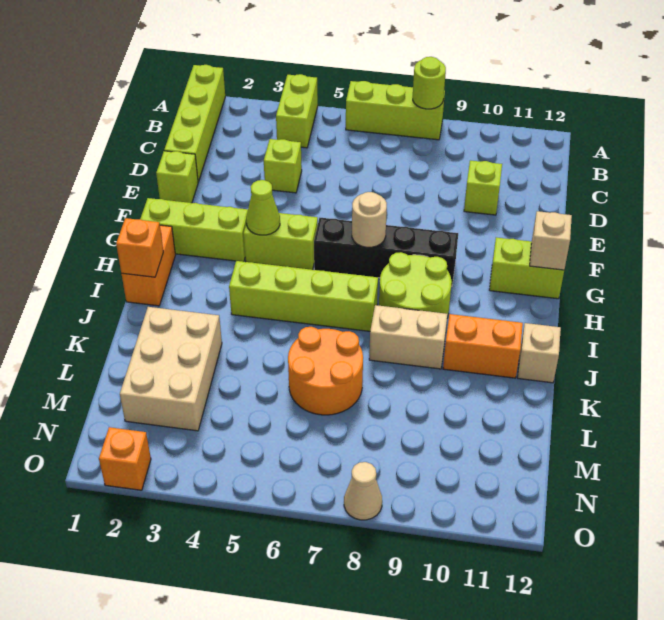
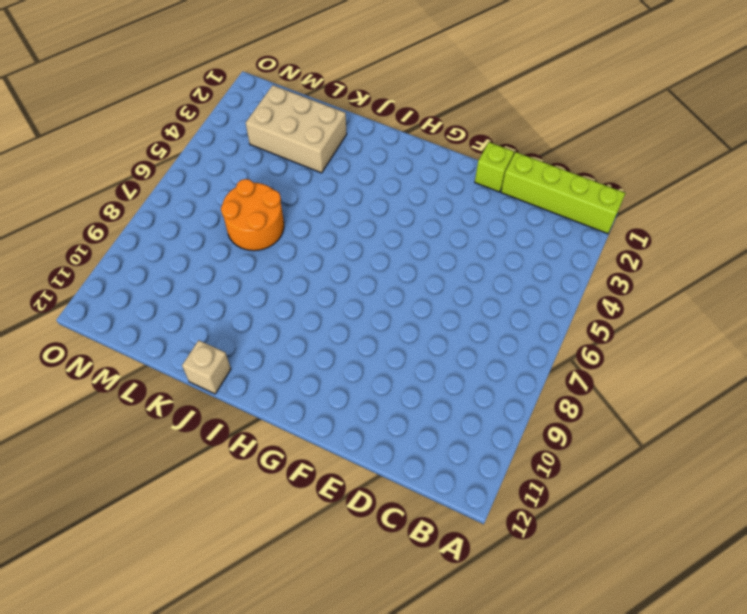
none -> lime 1x2 brick [276,74,318,148]
none -> lime 1x3 brick [346,81,445,140]
none -> lime 1x1 brick [264,139,302,193]

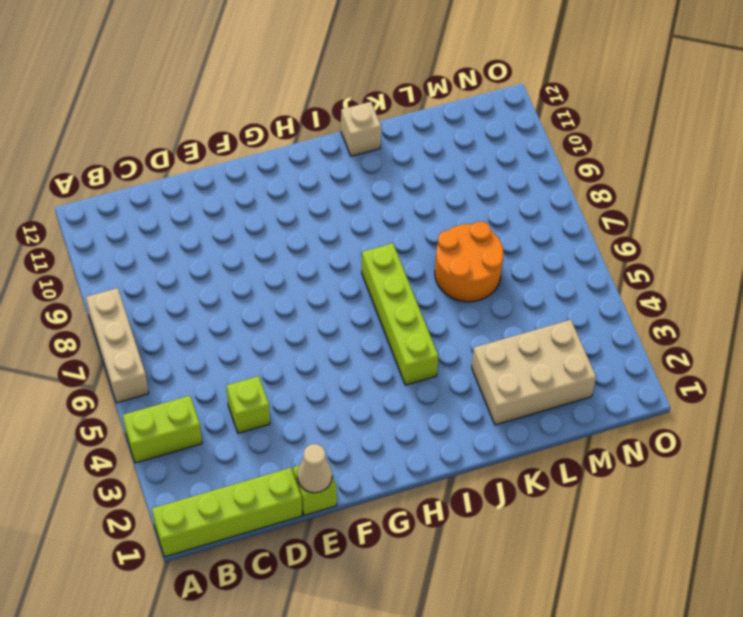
tan 1x3 brick [86,288,149,403] -> lime 1x3 brick [346,81,445,140]
tan 1x1 cone [297,444,332,493] -> tan 1x1 cone moved to [344,462,382,520]
none -> lime 1x1 brick [464,160,502,215]
none -> lime 1x3 brick [140,198,248,262]
none -> lime 1x2 brick [244,213,318,270]

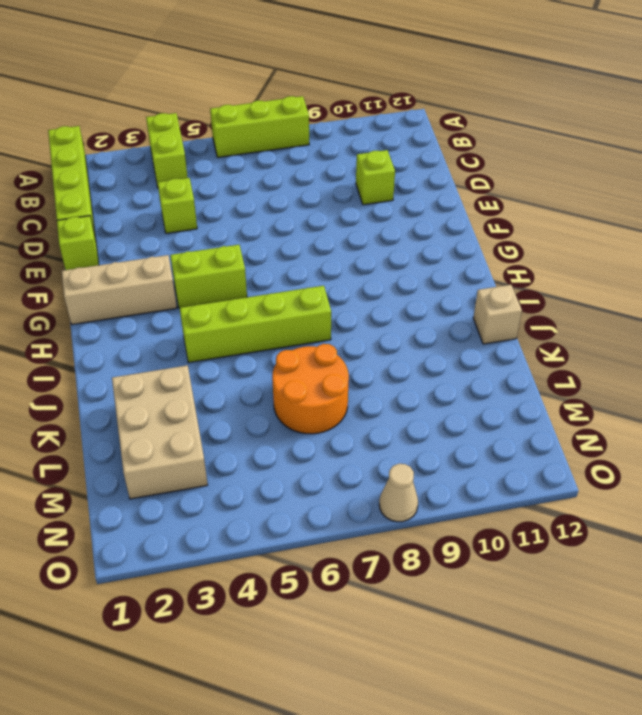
tan 1x3 brick [62,255,177,325] -> lime 1x3 brick [140,198,248,262]
none -> black 1x4 brick [314,218,458,286]
none -> lime 1x2 brick [489,237,564,299]
none -> orange 1x2 brick [122,225,175,306]

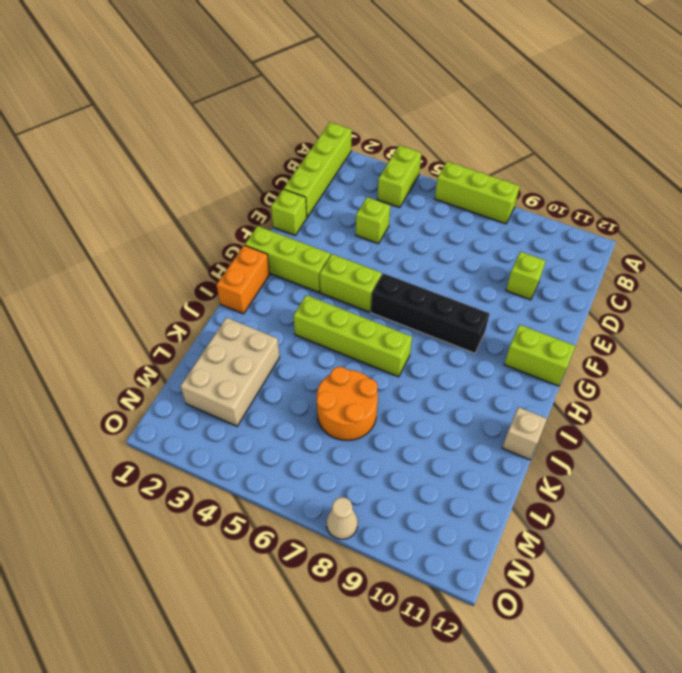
none -> lime 2x2 round brick [379,252,452,318]
none -> tan 1x2 brick [369,305,448,369]
none -> orange 1x2 brick [443,314,523,378]

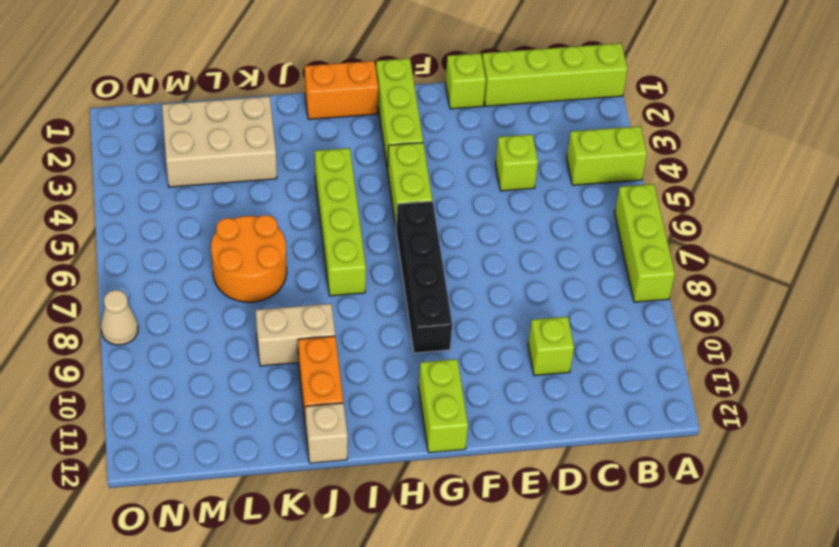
tan 1x2 brick [256,304,335,366] -> tan 1x2 brick turned to [369,305,448,369]
none -> lime 2x2 round brick [379,252,452,318]
none -> orange 1x1 brick [99,427,151,490]
none -> lime 1x1 round brick [413,57,446,109]

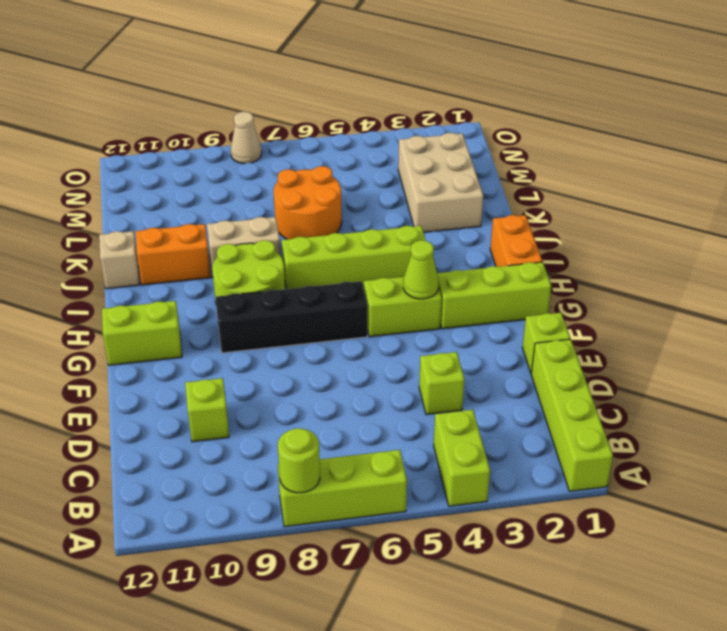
none -> orange 1x1 brick [99,427,151,490]
none -> tan 1x1 round brick [352,192,387,247]
none -> tan 1x1 brick [530,211,572,270]

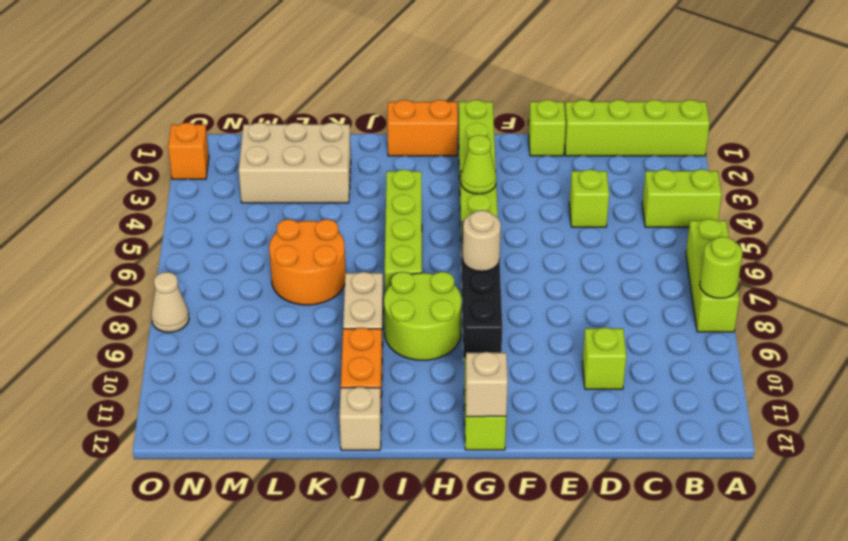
none -> orange 1x1 brick [116,218,163,277]

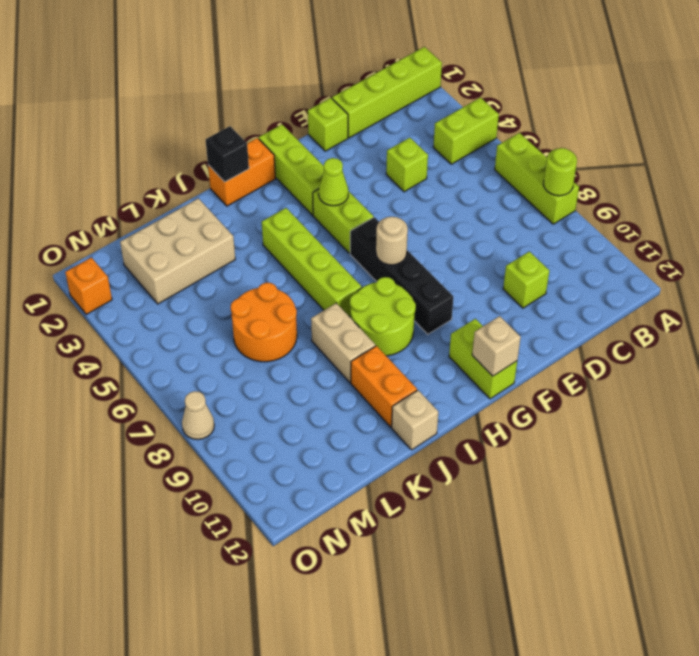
black 1x1 brick [206,126,249,182] -> orange 1x1 brick [116,218,163,277]

